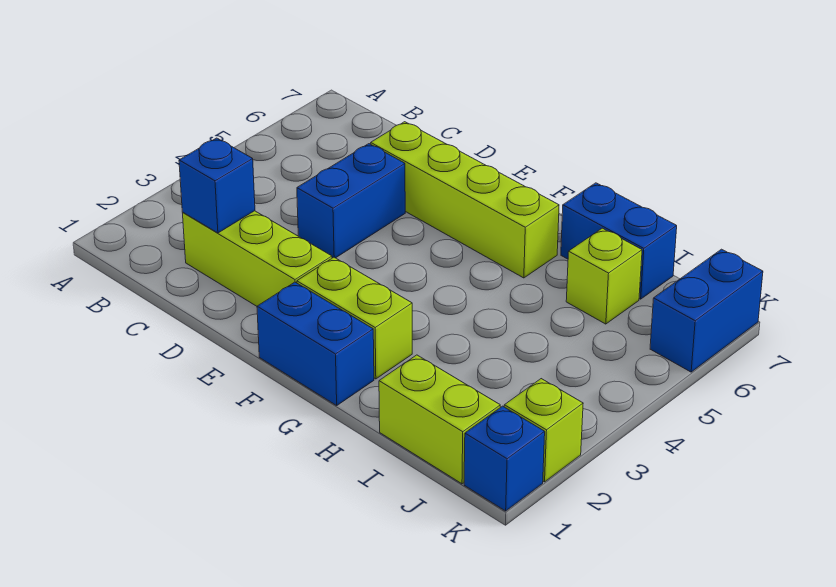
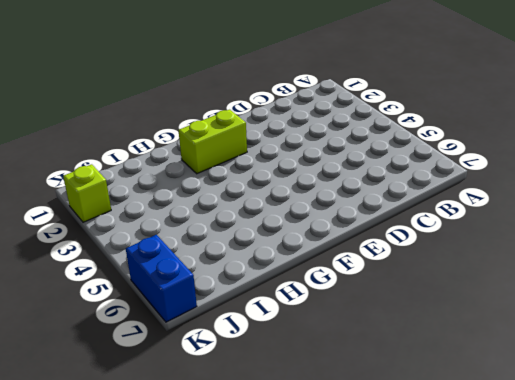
none -> lime 1x3 brick [183,211,332,306]
none -> blue 1x2 brick [297,144,405,258]
none -> lime 1x4 brick [371,122,559,278]

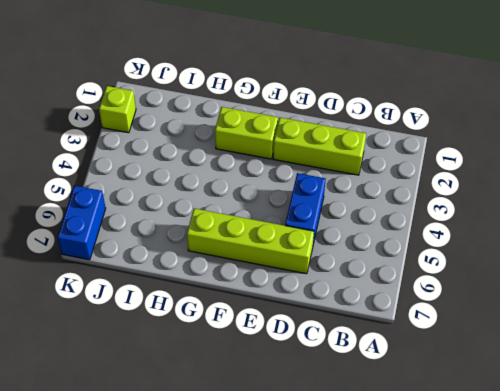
none -> blue 1x2 brick [257,282,374,405]
none -> blue 1x2 brick [561,183,677,299]
none -> lime 1x2 brick [379,355,500,484]

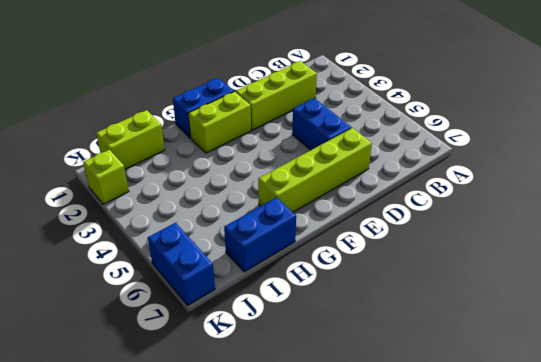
none -> lime 1x1 brick [566,228,642,324]
none -> blue 1x1 brick [464,406,545,511]
none -> blue 1x1 brick [179,138,255,233]

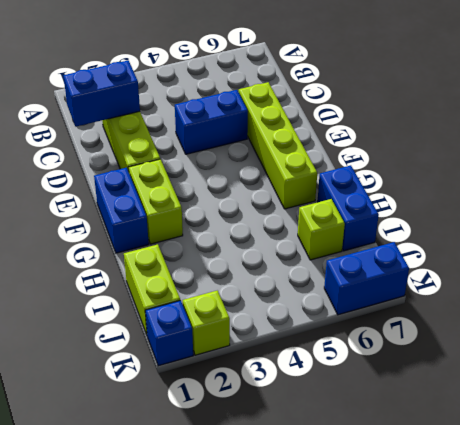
blue 1x2 brick [63,61,140,126] -> blue 1x1 brick [179,138,255,233]

